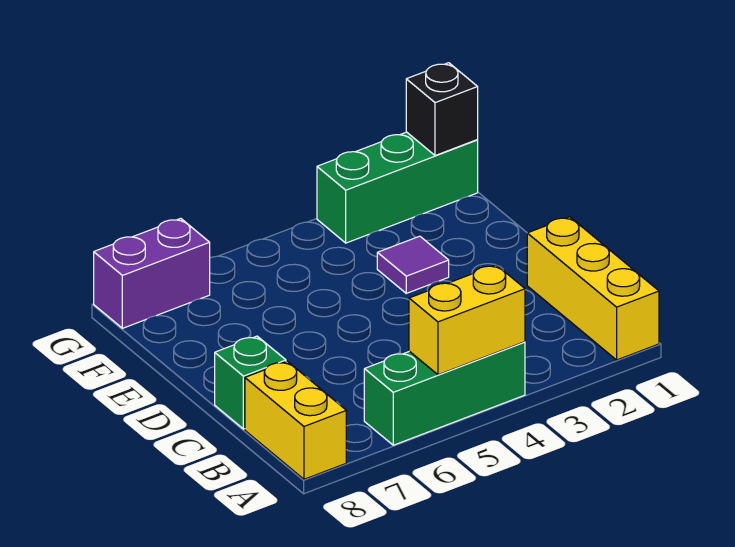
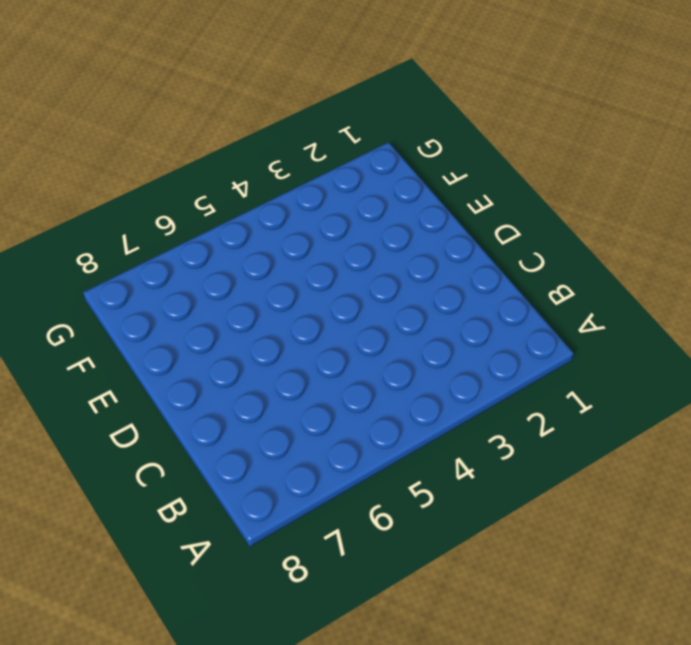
none -> yellow 1x3 brick [527,217,659,360]
none -> green 1x3 brick [364,342,525,445]

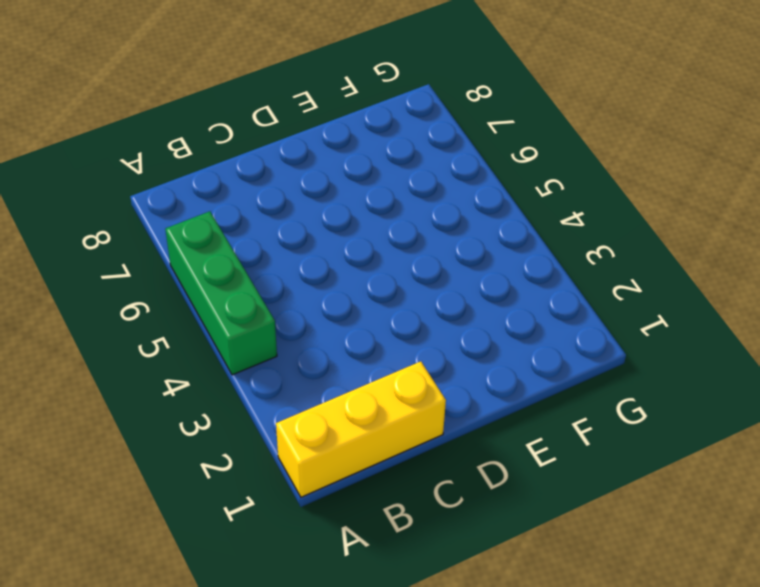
none -> yellow 1x2 brick [245,361,346,479]
none -> green 1x1 brick [215,336,286,429]

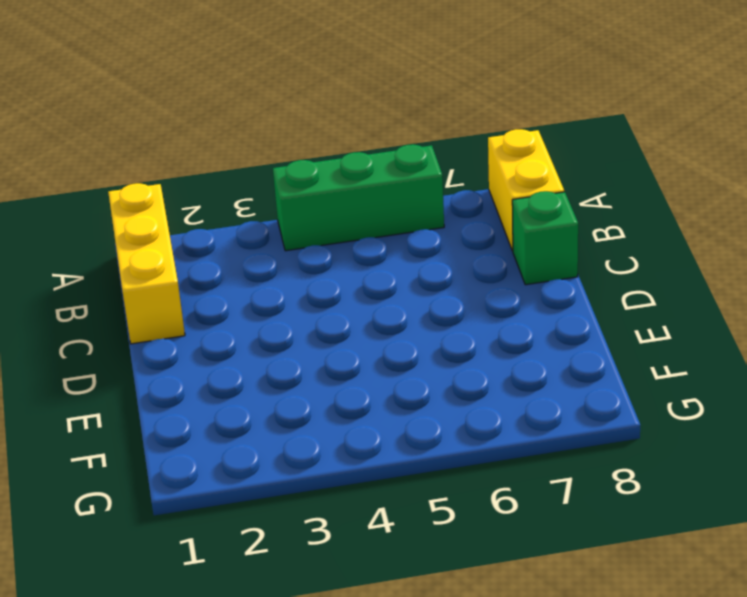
none -> purple 1x1 tile [377,236,449,293]
none -> green 1x3 brick [317,132,478,243]

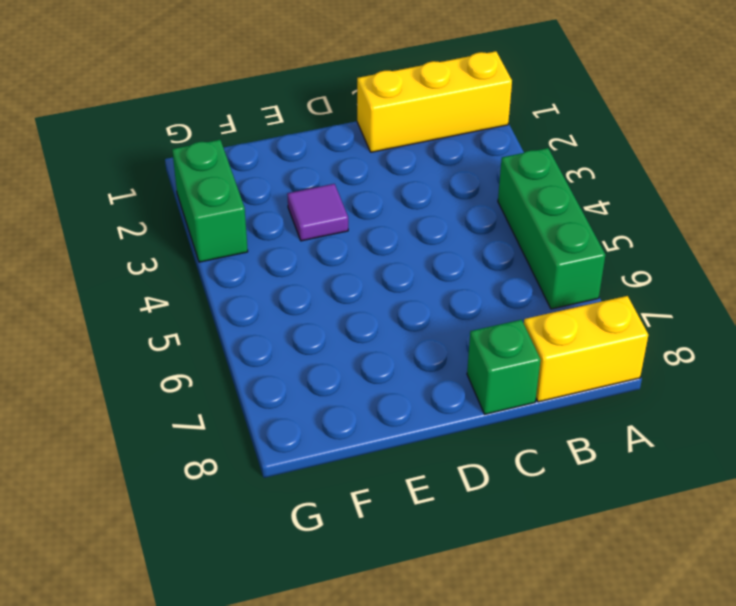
green 1x2 brick [172,140,248,262] -> green 1x3 brick [317,132,478,243]
none -> purple 1x2 brick [94,218,210,328]
none -> yellow 1x2 brick [409,265,525,375]

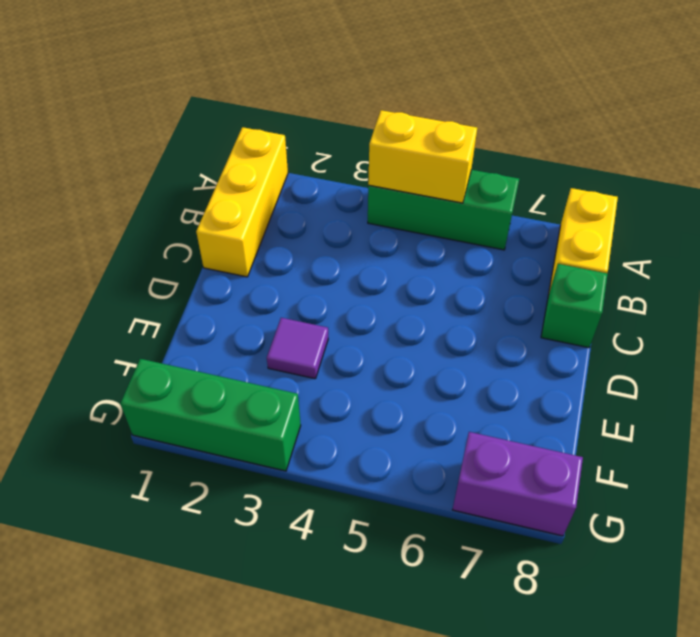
none -> black 1x1 brick [406,63,478,156]

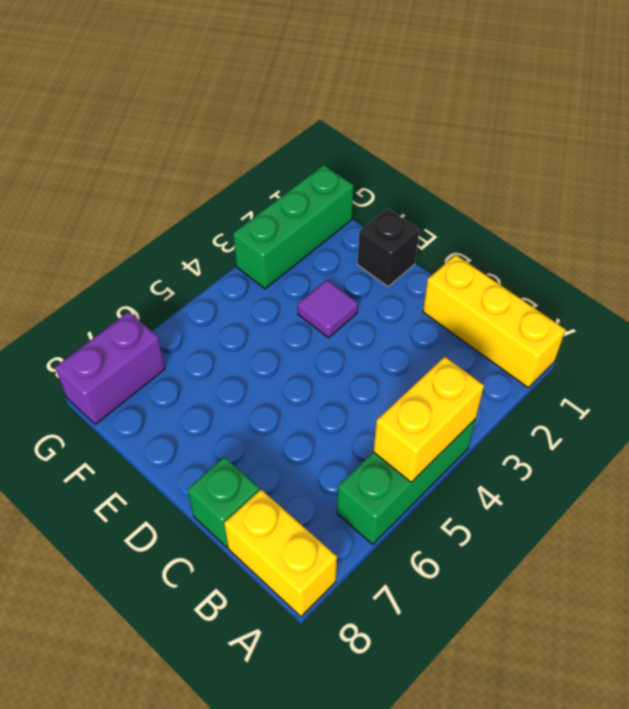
black 1x1 brick [358,208,419,287] -> black 1x1 brick moved to [406,63,478,156]

